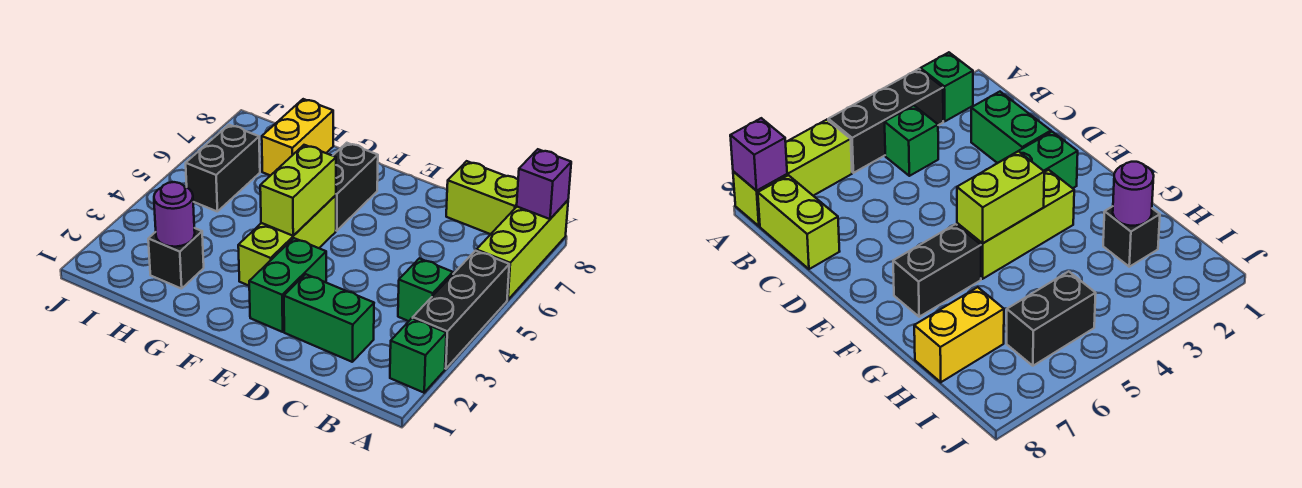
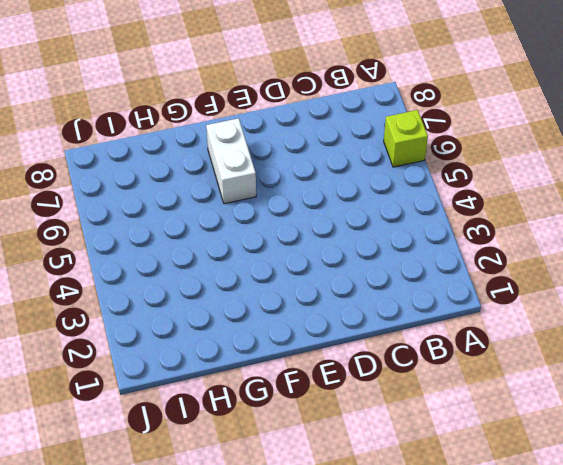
lime 1x1 brick [384,110,428,167] -> lime 1x3 brick [476,200,568,300]
white 1x2 brick [206,118,256,204] -> black 1x2 brick [333,143,378,231]
none -> green 1x1 brick [390,318,446,393]
none -> black 1x3 brick [413,251,509,369]
none -> green 1x1 brick [398,258,453,321]

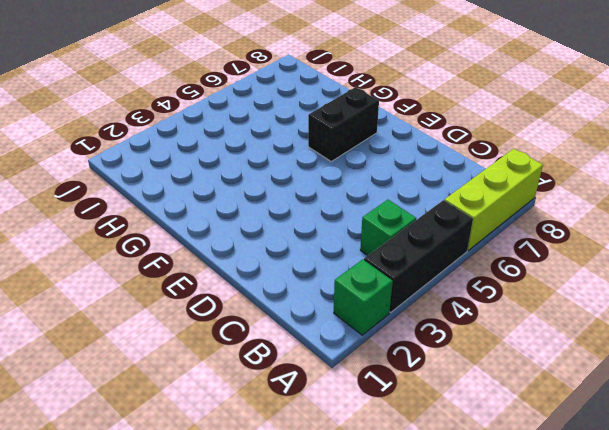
none -> lime 1x2 brick [446,161,518,234]
none -> green 1x2 brick [284,274,374,362]
none -> green 1x2 brick [249,238,326,332]

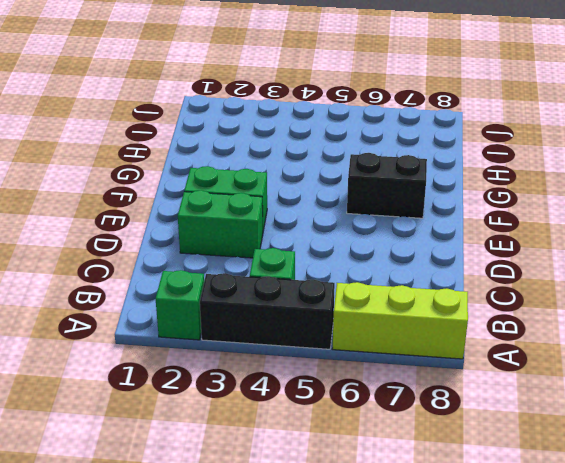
green 1x2 brick [178,190,263,258] -> green 1x2 brick turned to [284,274,374,362]
none -> lime 1x2 brick [446,161,518,234]
none -> lime 1x3 brick [238,195,336,286]
none -> black 1x1 brick [148,228,204,289]

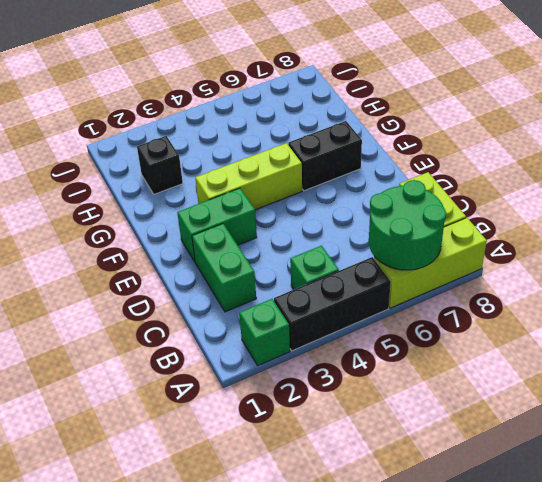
green 2x2 round brick [369,180,446,270] -> none
none -> yellow 1x2 brick [262,99,333,176]
none -> black 1x2 brick [186,125,260,211]
none -> purple 1x1 brick [517,149,571,219]

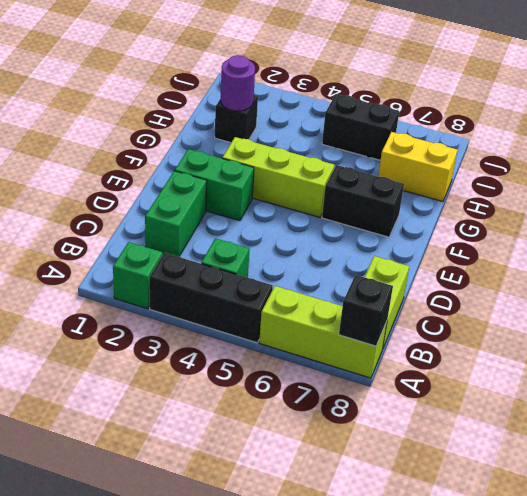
black 1x1 brick [339,275,393,346] -> purple 1x1 brick [517,149,571,219]
none -> lime 1x2 brick [260,145,336,236]

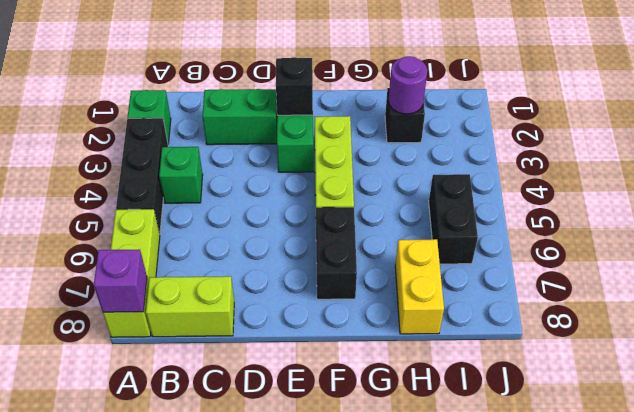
black 1x1 brick [276,57,313,115] -> none
none -> lime 1x2 brick [260,145,336,236]

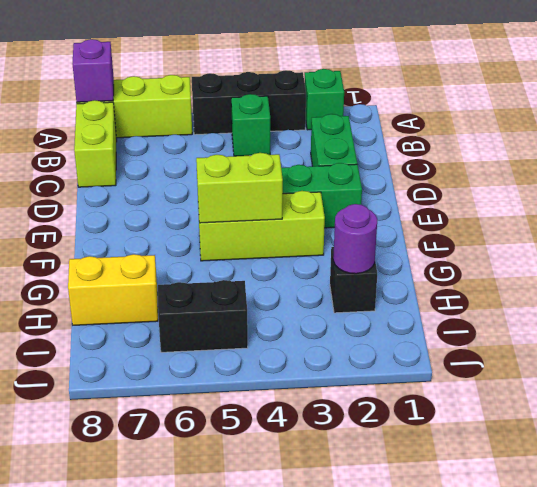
none -> black 1x2 brick [333,143,378,231]

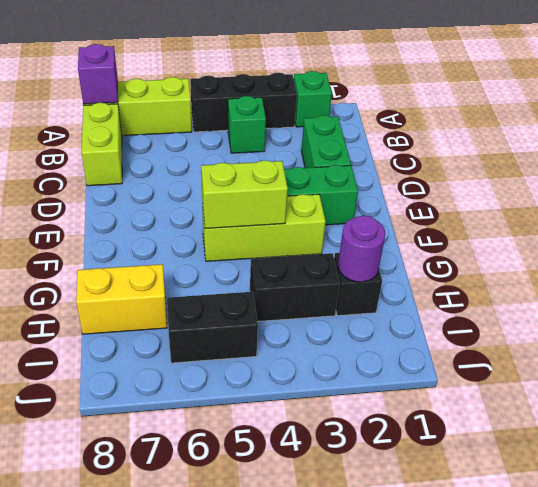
black 1x2 brick [250,253,340,322] -> black 1x2 brick moved to [333,143,378,231]

